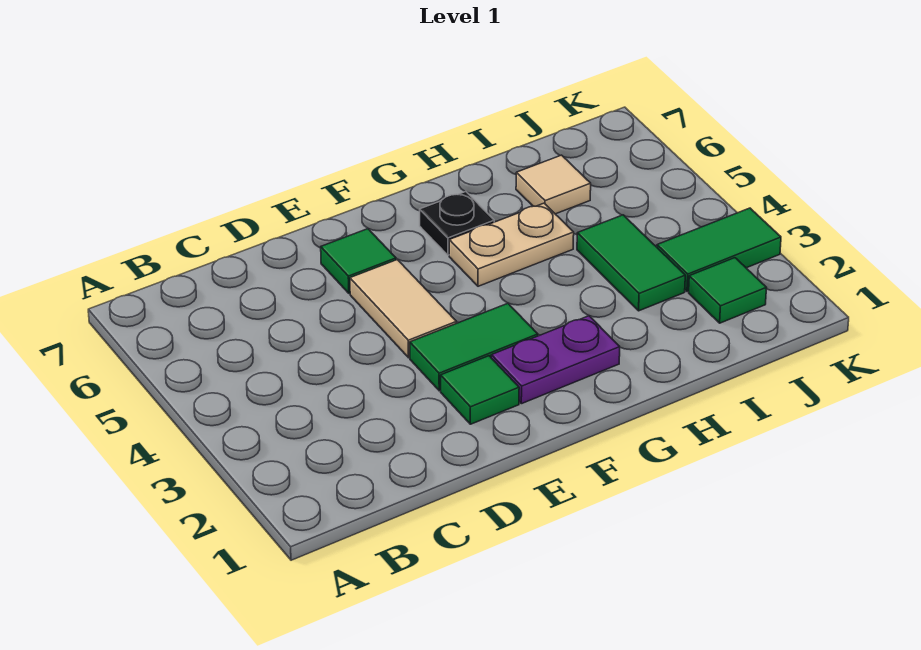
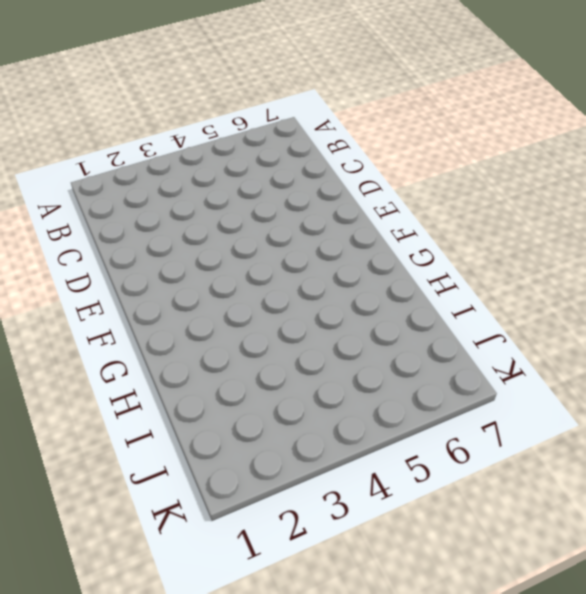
none -> green 1x1 tile [441,356,519,424]
none -> green 1x2 tile [410,303,538,391]

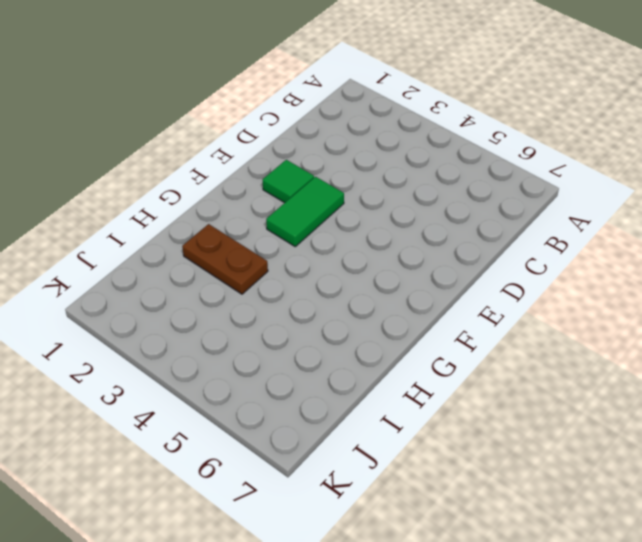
brown 1x2 plate [182,224,268,294] -> none
none -> tan 1x2 tile [350,260,456,358]
none -> green 1x1 tile [321,229,396,293]

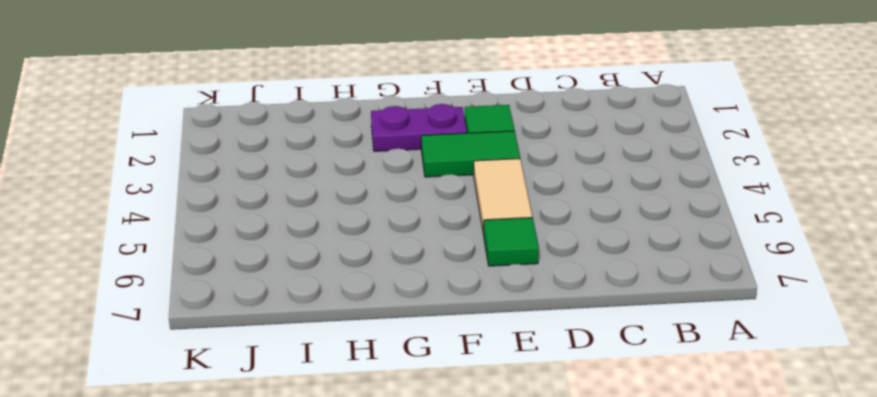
none -> tan 1x2 plate [449,203,574,286]
none -> black 1x1 plate [420,192,494,255]

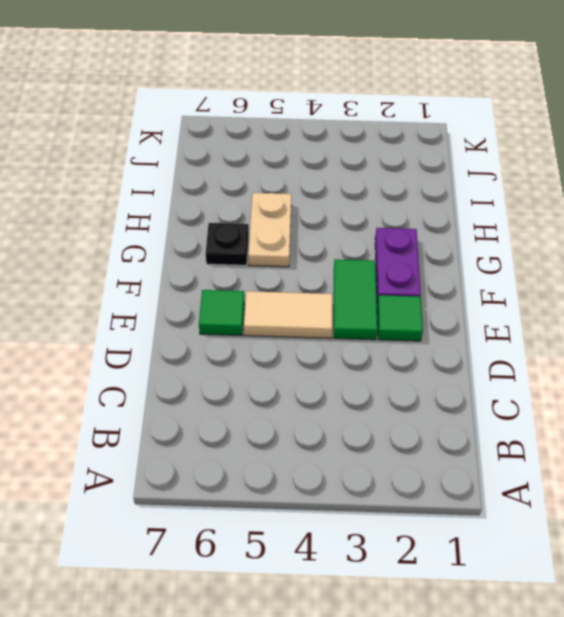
none -> green 1x2 tile [577,215,685,311]
none -> tan 1x1 tile [516,155,591,214]

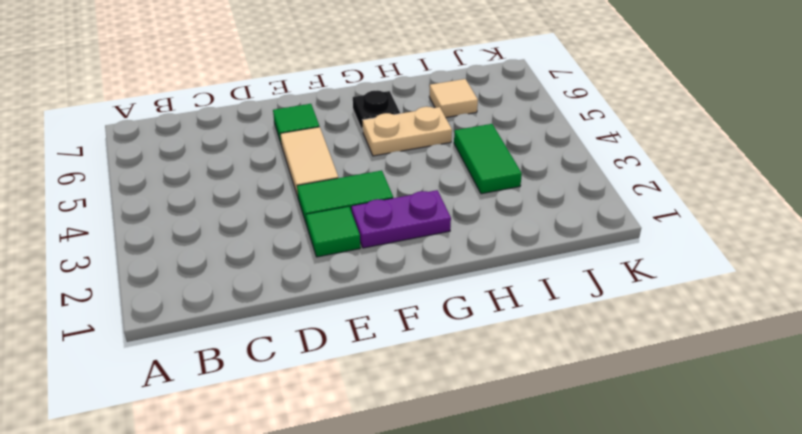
none -> green 1x1 tile [689,258,766,323]
none -> green 1x2 tile [657,208,781,291]

